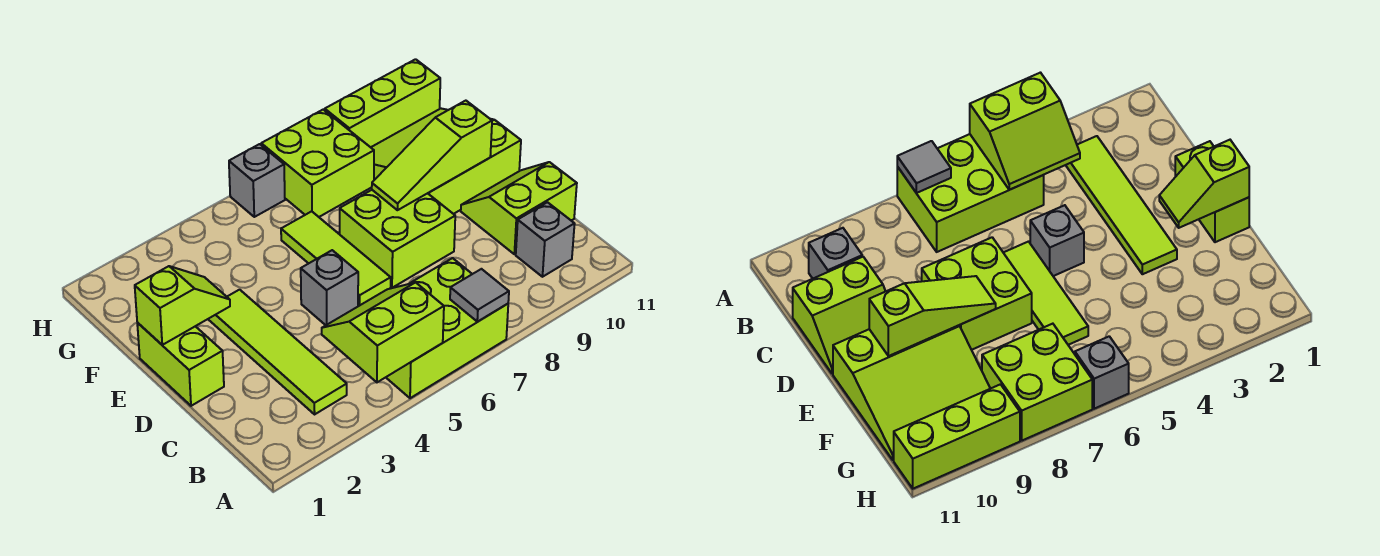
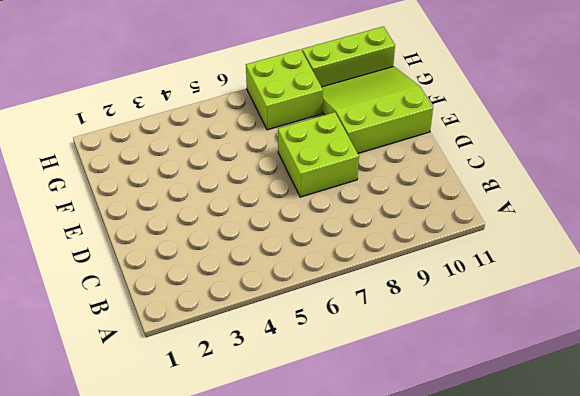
none -> lime 2x3 brick [386,258,508,398]
none -> lime 1x4 tile [208,290,347,414]
none -> grey 1x1 brick [516,202,575,277]

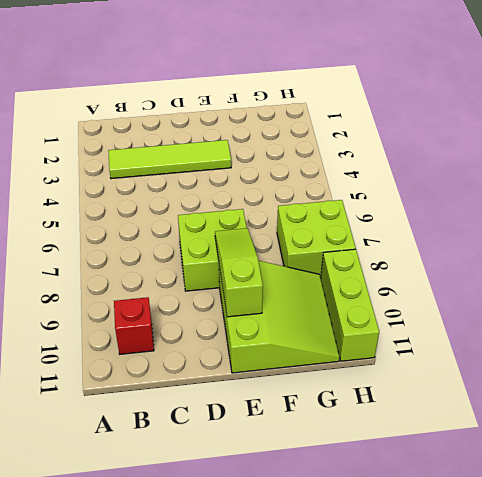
red 1x1 brick [114,297,154,354] -> grey 1x1 brick [516,202,575,277]
none -> lime 2x3 brick [386,258,508,398]
none -> lime 2x2 slope [461,162,577,254]
none -> lime 1x2 brick [137,323,224,406]

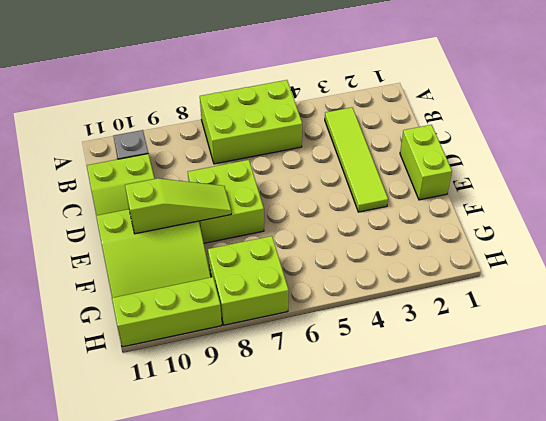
none -> grey 1x1 brick [301,250,358,325]
none -> lime 1x3 tile [281,211,391,306]
none -> grey 1x1 brick [229,144,285,217]

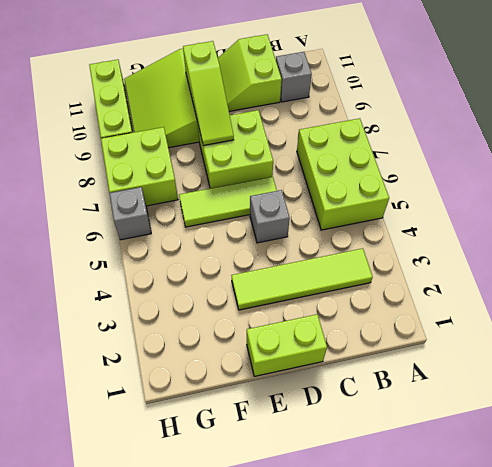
none -> lime 2x2 slope [322,282,444,382]
none -> grey 1x1 tile [450,269,509,322]
none -> lime 1x2 slope [135,266,230,345]

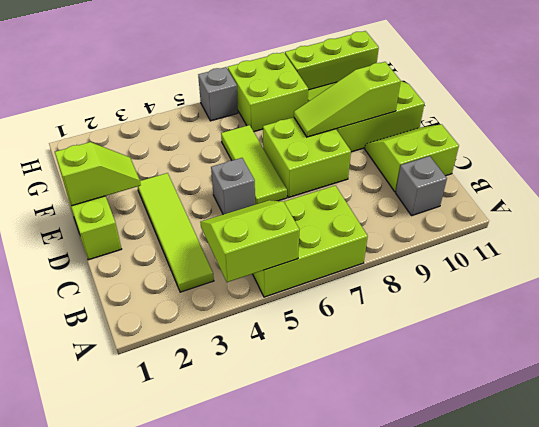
none -> grey 1x1 tile [450,269,509,322]

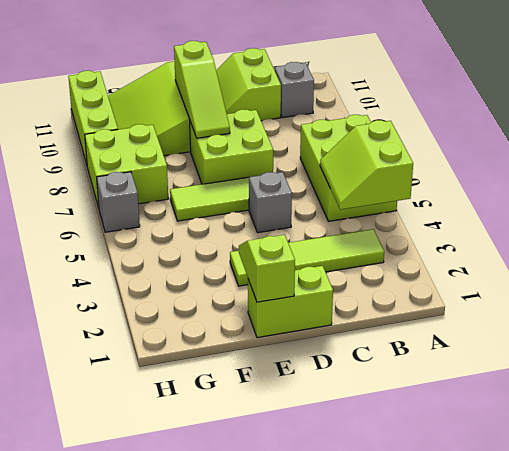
none -> grey 1x1 tile [450,269,509,322]

